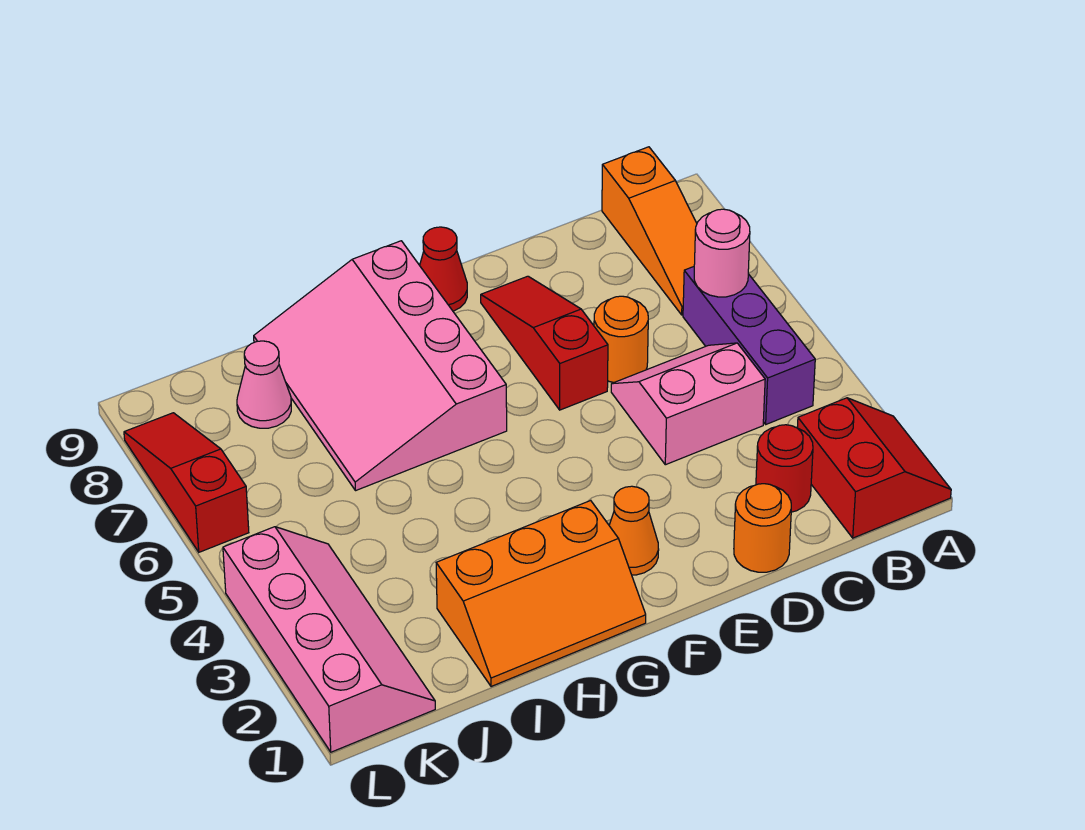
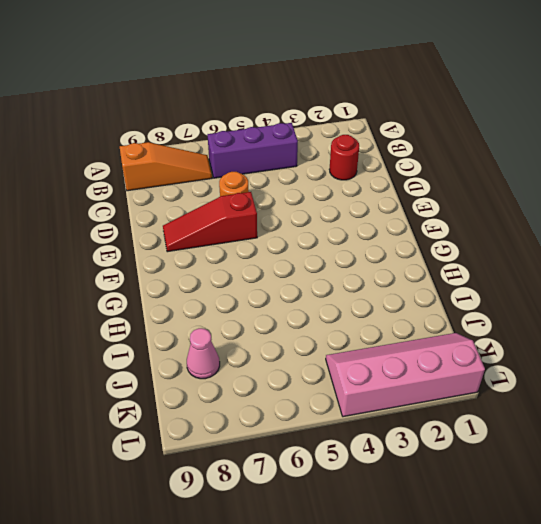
none -> red 2x2 slope [797,398,951,538]
none -> pink 2x2 slope [611,343,765,465]
none -> orange 1x1 round brick [734,484,791,572]

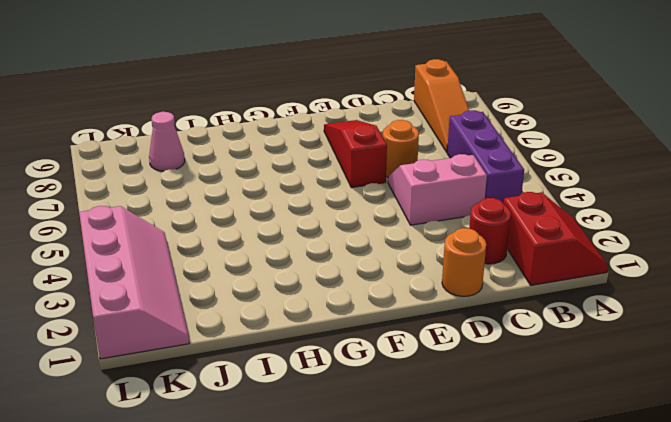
none -> orange 1x1 cone [609,486,659,575]
none -> red 1x1 cone [420,227,467,311]
none -> orange 2x3 slope [436,501,646,687]

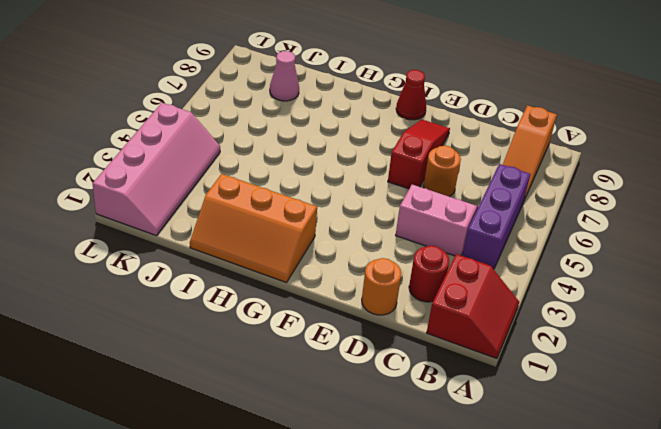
none -> orange 1x1 cone [609,486,659,575]
none -> pink 3x4 slope [254,241,507,491]
none -> red 1x3 slope [124,413,249,552]

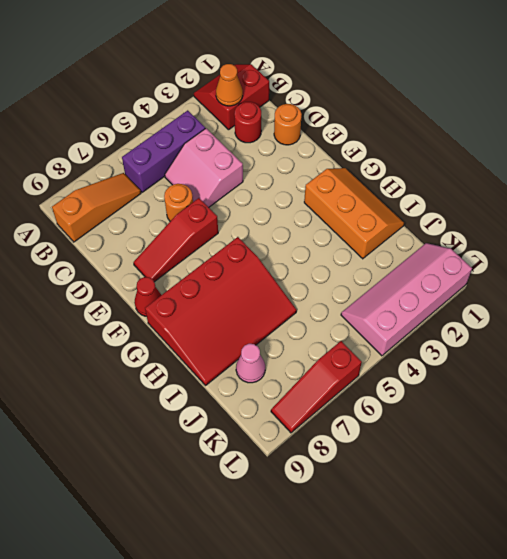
orange 1x1 cone [216,64,243,106] -> orange 1x1 cone moved to [609,486,659,575]
red 3x4 slope [145,237,297,385] -> pink 3x4 slope [254,241,507,491]
none -> pink 1x1 round brick [694,209,750,297]

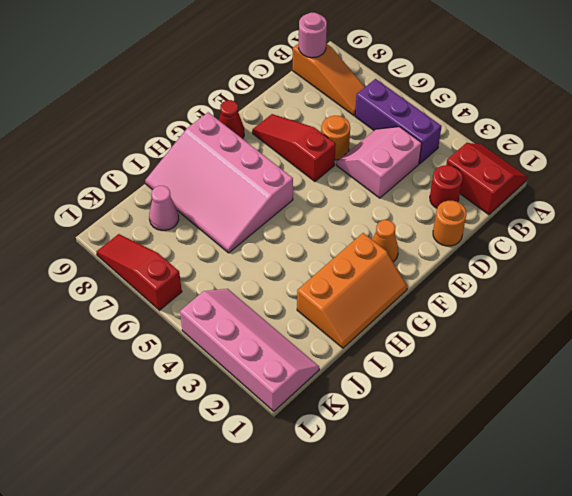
pink 1x1 round brick [299,13,327,58] -> pink 1x1 round brick moved to [694,209,750,297]

